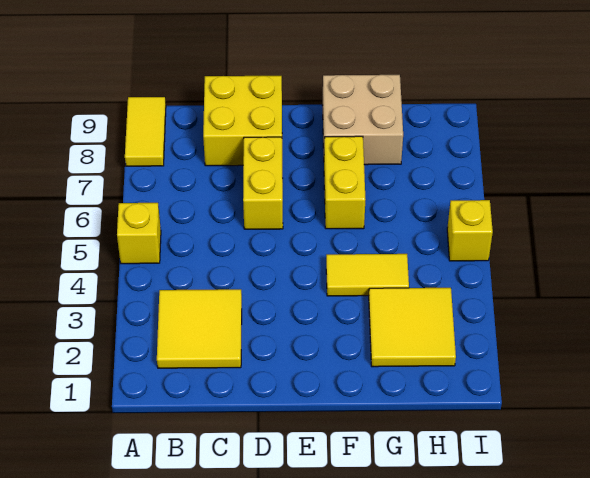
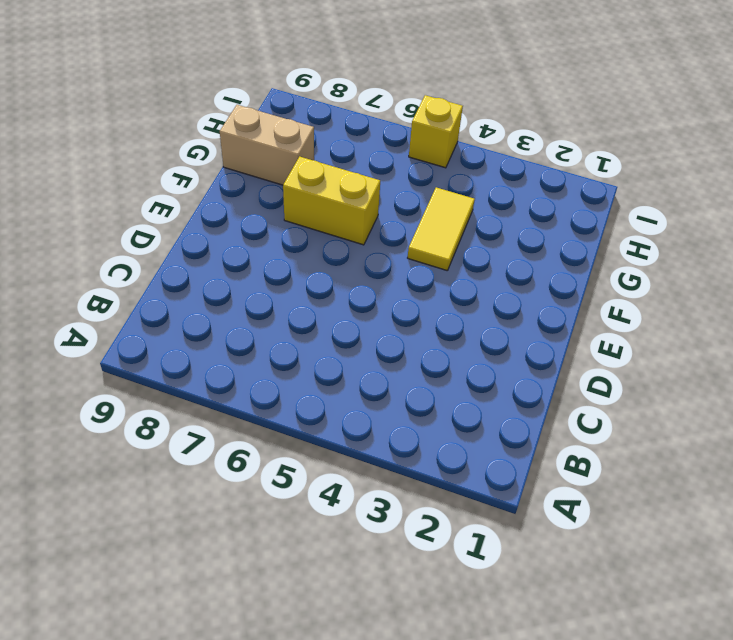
tan 1x2 brick [220,105,314,185] -> tan 2x2 brick [322,75,403,165]
none -> yellow 1x1 brick [117,203,161,264]
none -> yellow 1x2 tile [125,97,166,166]

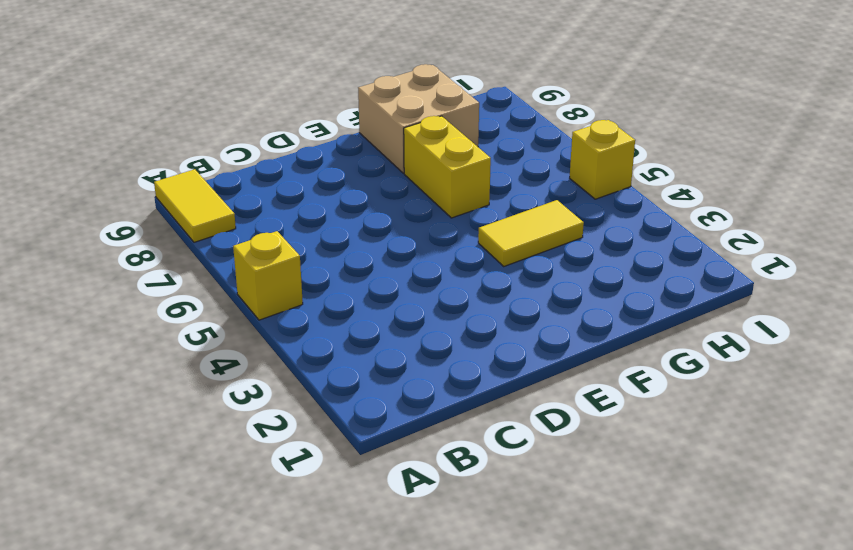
none -> yellow 2x2 tile [157,289,242,368]
none -> yellow 2x2 brick [203,76,282,166]

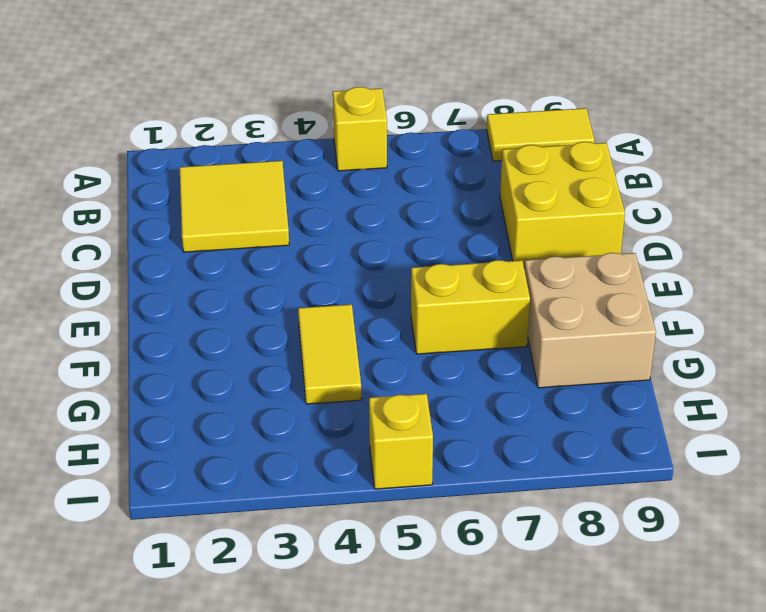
none -> yellow 1x2 brick [243,137,283,229]
none -> yellow 2x2 tile [369,288,456,367]

